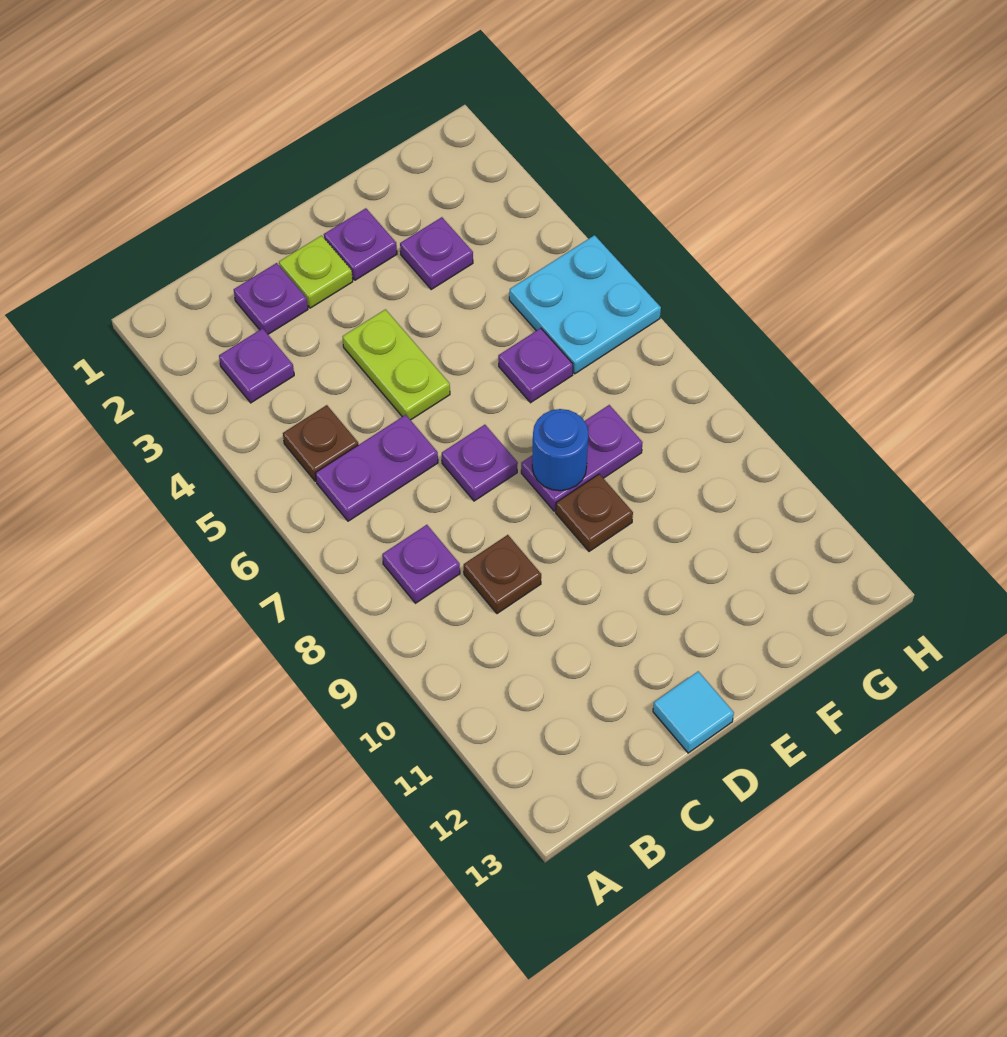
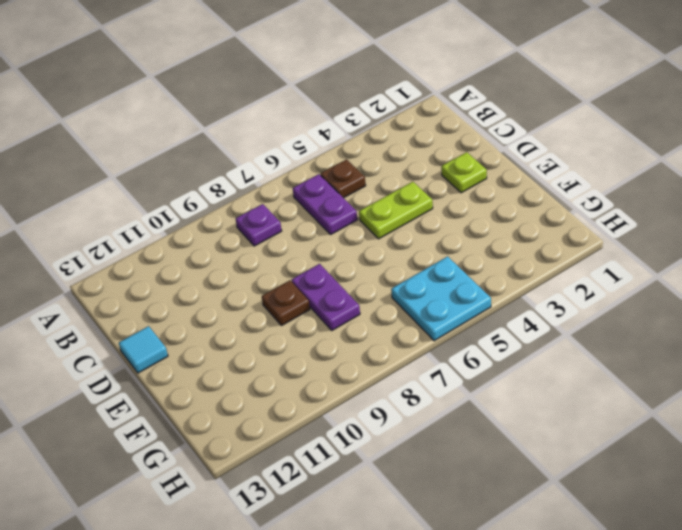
none -> purple 1x1 plate [219,328,294,403]
none -> purple 1x1 plate [234,263,308,334]
none -> brown 1x1 plate [464,535,541,614]

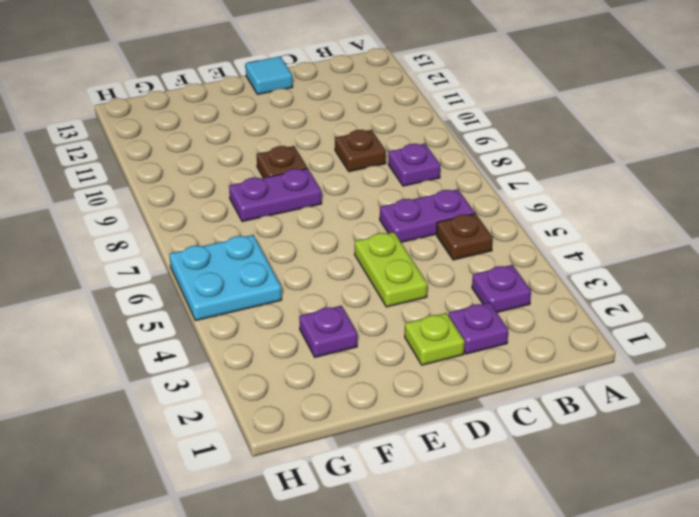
none -> purple 1x1 plate [442,425,518,501]
none -> purple 1x1 plate [324,208,397,280]
none -> purple 1x1 plate [498,328,573,403]

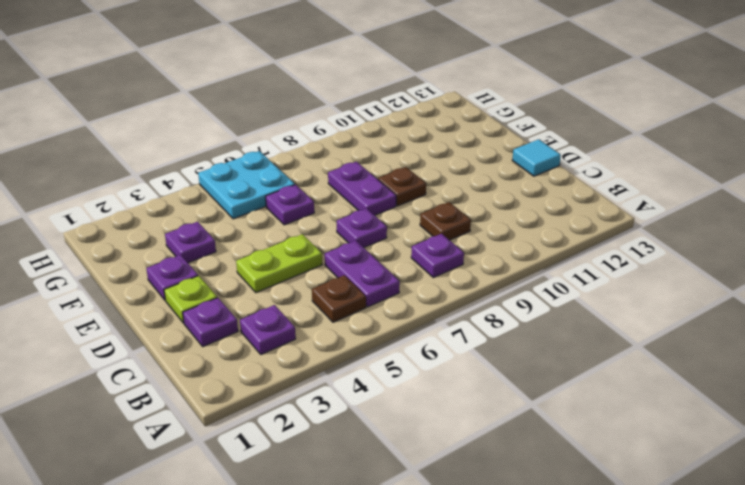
none -> blue 1x1 round brick [532,409,588,491]

